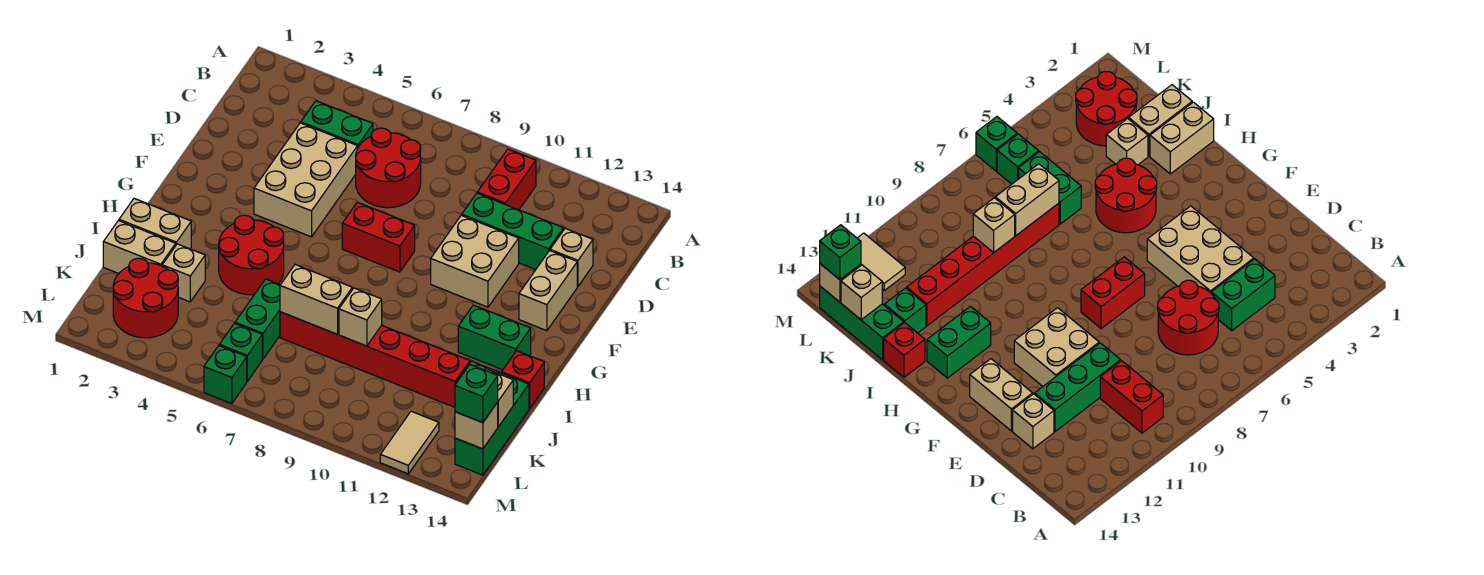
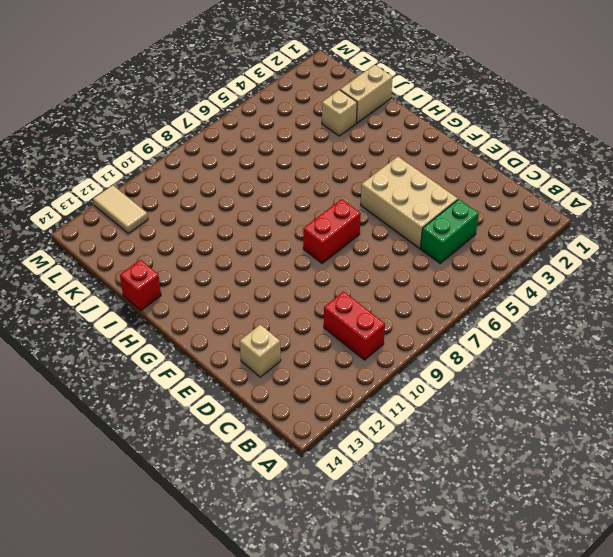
none -> red 2x2 round brick [356,128,421,208]
none -> green 1x3 brick [462,193,564,270]
none -> tan 2x2 brick [431,215,519,307]

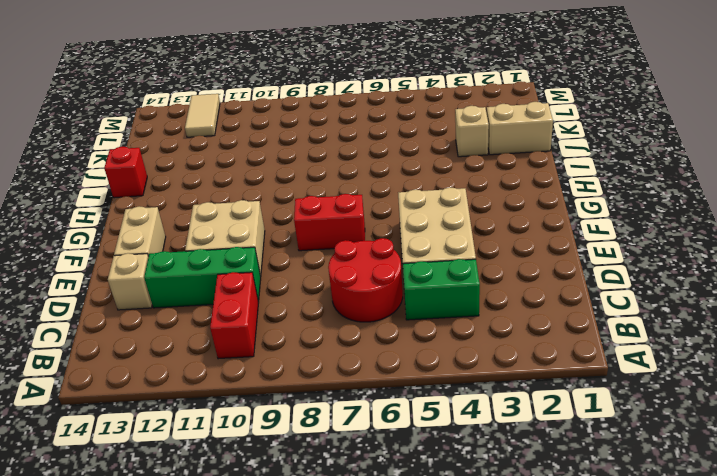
none -> red 2x2 round brick [219,215,284,295]
none -> green 1x2 brick [458,305,531,370]
none -> tan 1x2 brick [119,198,191,249]

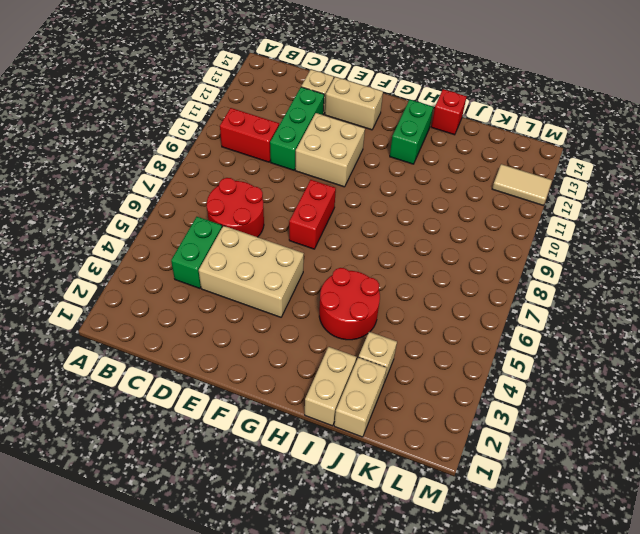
none -> green 1x2 brick [235,279,280,359]
none -> red 1x6 brick [280,312,470,407]
none -> green 1x1 brick [884,288,926,333]

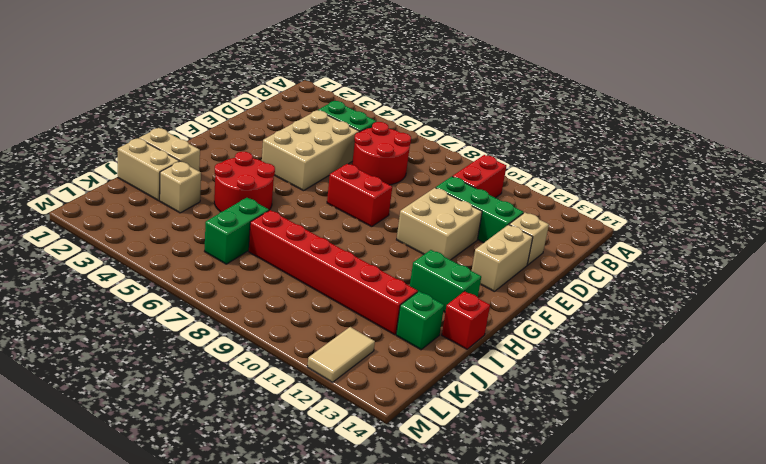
none -> green 1x3 brick [455,373,529,475]
none -> red 2x2 round brick [113,258,178,338]
none -> green 1x1 brick [219,323,262,381]

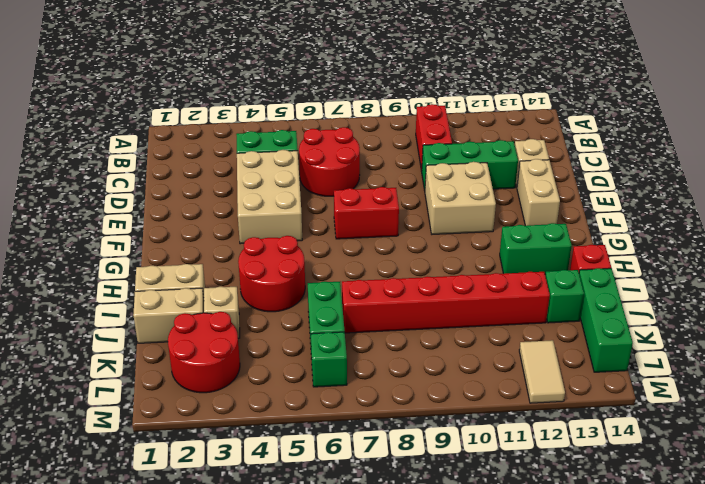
none -> green 1x1 brick [204,346,247,404]
none -> tan 1x2 brick [280,265,352,334]
none -> tan 1x1 brick [339,288,382,346]

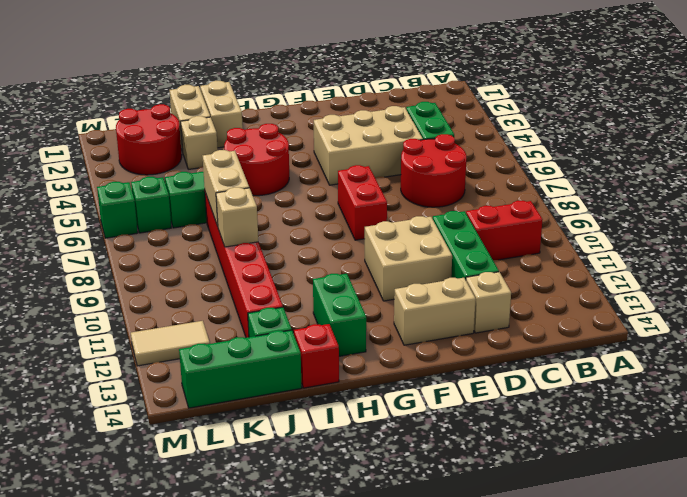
none -> tan 1x1 brick [485,369,513,427]
none -> tan 1x1 brick [455,402,498,449]
none -> green 1x1 brick [455,365,498,423]

